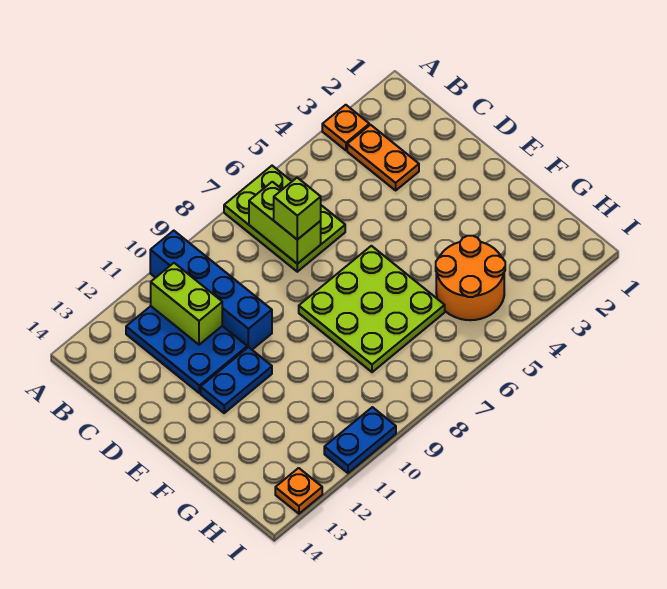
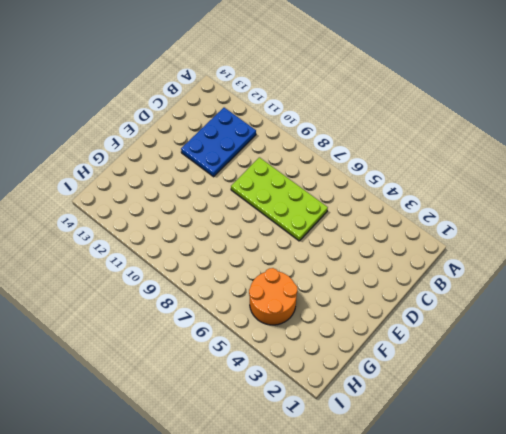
lime 2x4 plate [231,157,328,241] -> lime 2x3 plate [224,166,345,272]
none -> orange 1x1 plate [322,105,369,150]
none -> blue 1x4 brick [150,231,272,350]
none -> orange 1x2 plate [347,125,419,190]

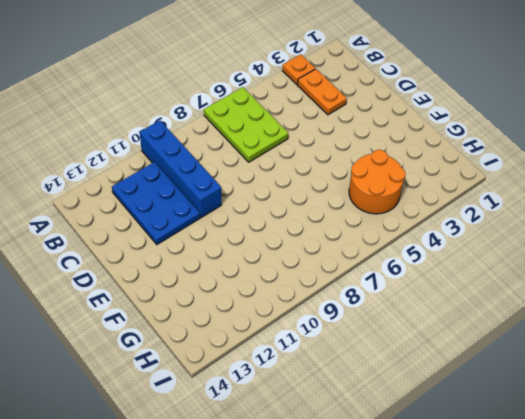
none -> lime 3x3 plate [299,246,445,372]
none -> blue 1x2 plate [201,347,272,413]
none -> blue 1x2 plate [324,407,396,473]

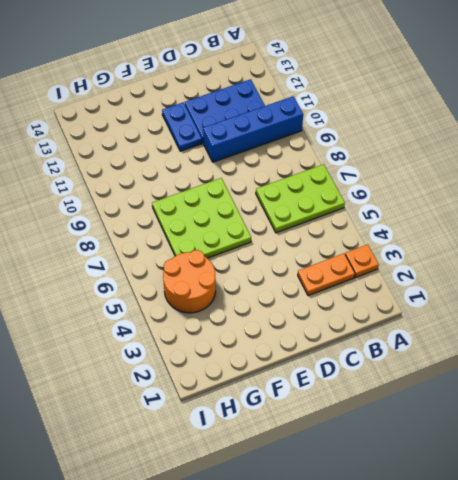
none -> blue 1x2 plate [324,407,396,473]
none -> orange 1x1 plate [275,468,322,514]
none -> lime 1x2 brick [249,182,321,264]

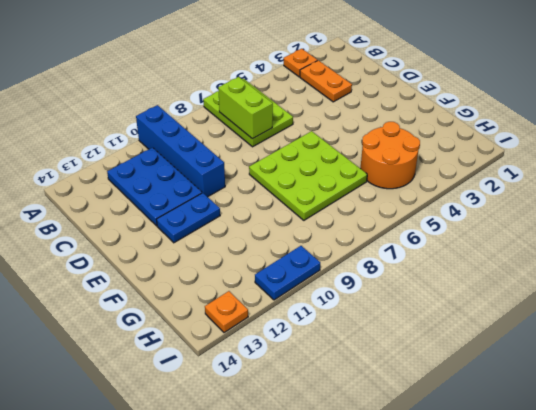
none -> lime 1x2 brick [151,263,222,345]
none -> lime 1x1 brick [274,178,321,240]

